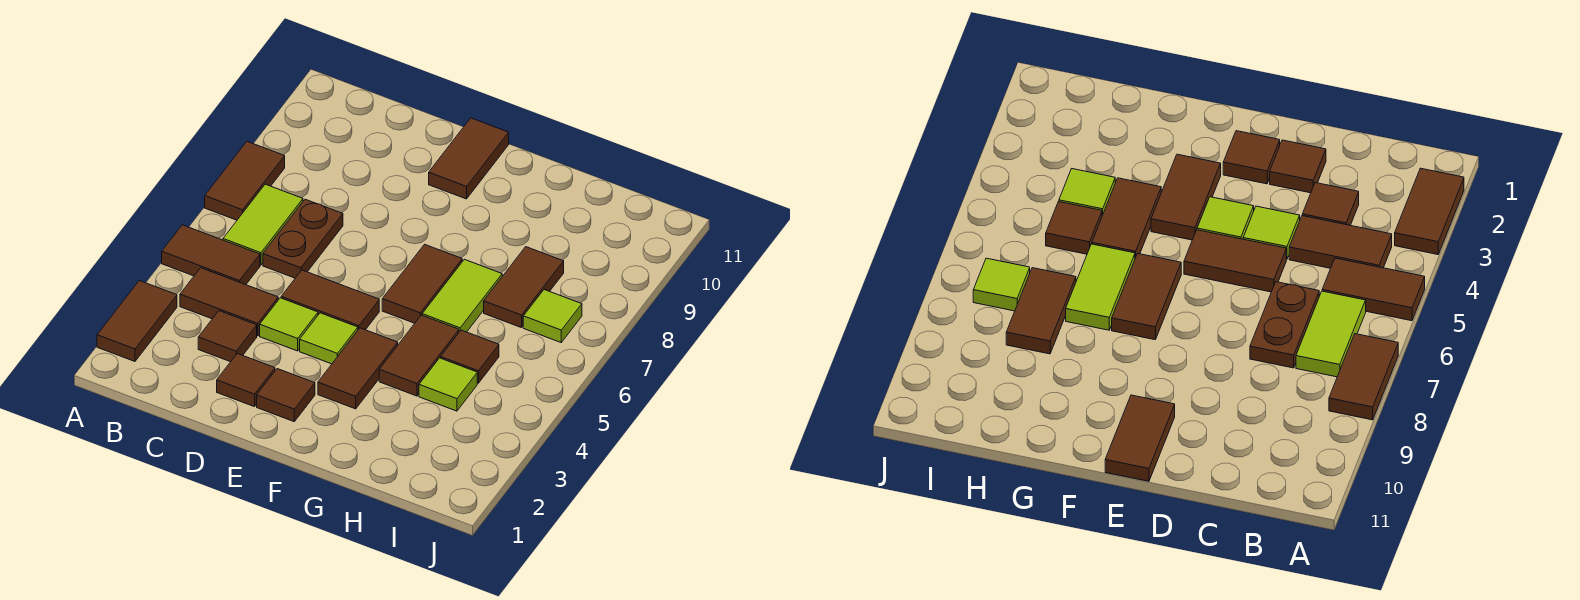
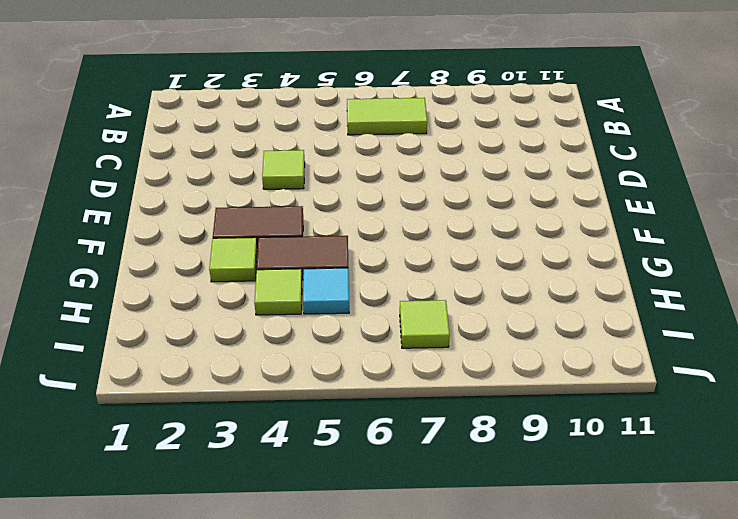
lime 1x1 tile [209,237,257,282] -> lime 1x1 tile moved to [300,313,358,364]
cyan 1x1 tile [303,268,349,314] -> brown 1x1 tile [441,330,499,383]
none -> brown 1x2 tile [97,281,177,361]
none -> brown 1x2 tile [162,225,260,285]
none -> brown 1x2 tile [205,142,285,220]

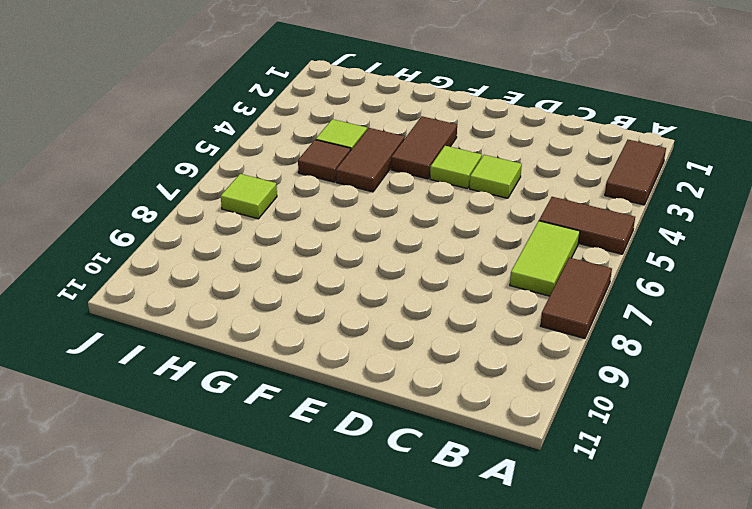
none -> brown 1x2 tile [180,268,278,336]
none -> brown 1x1 tile [198,311,257,362]
none -> brown 1x2 plate [263,199,343,278]

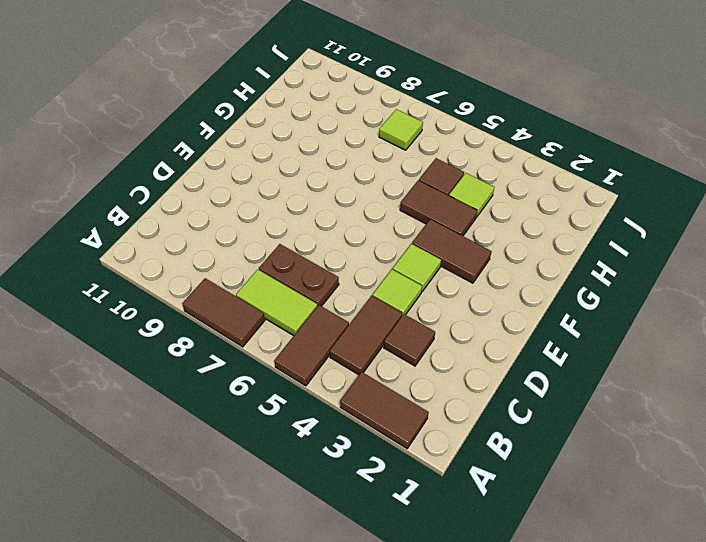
none -> brown 1x1 tile [217,354,275,407]
none -> brown 1x2 tile [281,270,379,330]
none -> brown 1x1 tile [257,369,315,421]

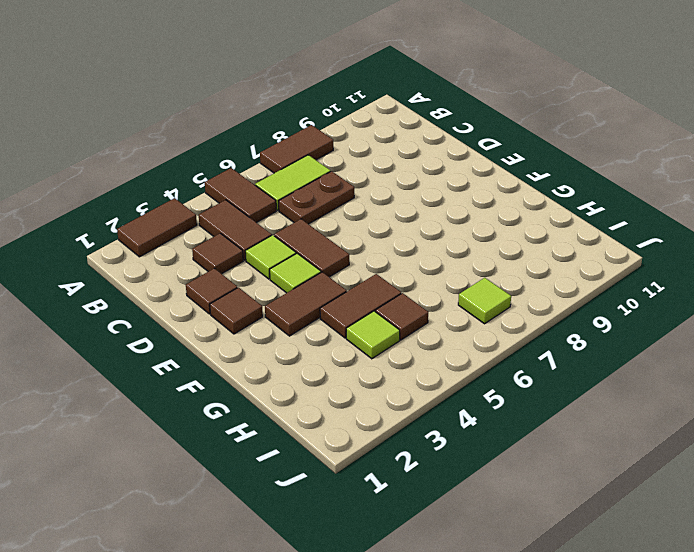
none -> brown 1x2 tile [429,118,509,199]
none -> brown 1x2 tile [382,244,462,323]
none -> lime 1x2 tile [422,259,502,332]

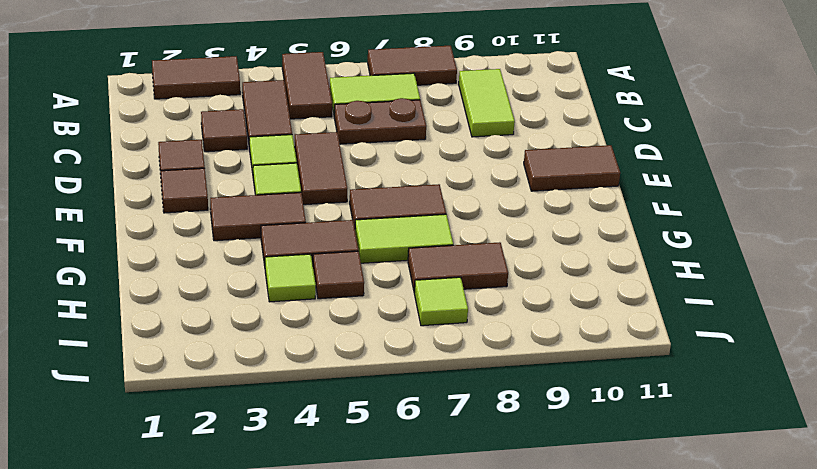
lime 1x2 tile [459,69,515,137] -> none

